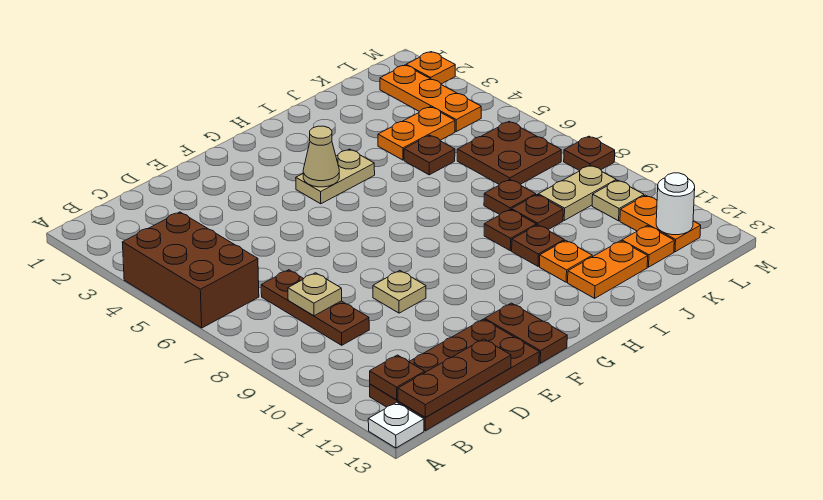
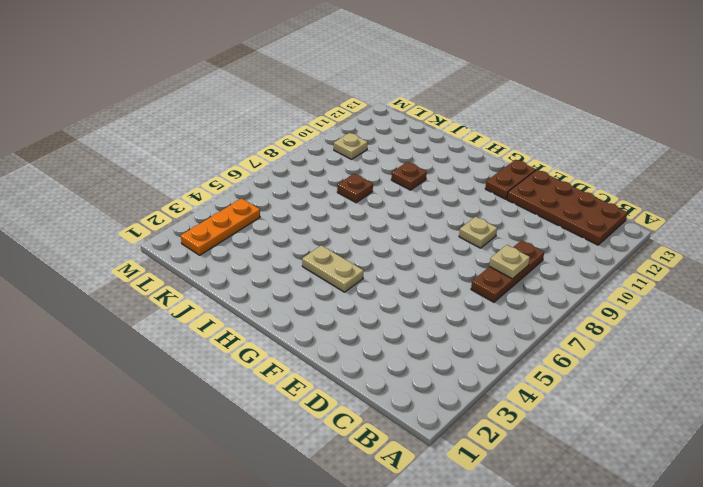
none -> brown 2x3 brick [122,212,259,328]
none -> white 1x1 plate [368,402,424,448]
none -> brown 1x1 plate [484,210,536,251]

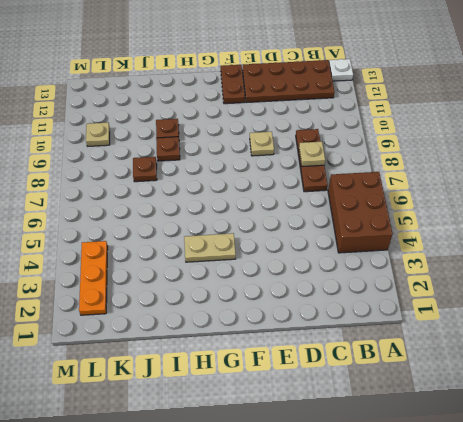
none -> orange 1x1 plate [540,240,592,282]
none -> orange 1x2 plate [568,241,648,298]
none -> orange 1x2 plate [378,107,455,160]

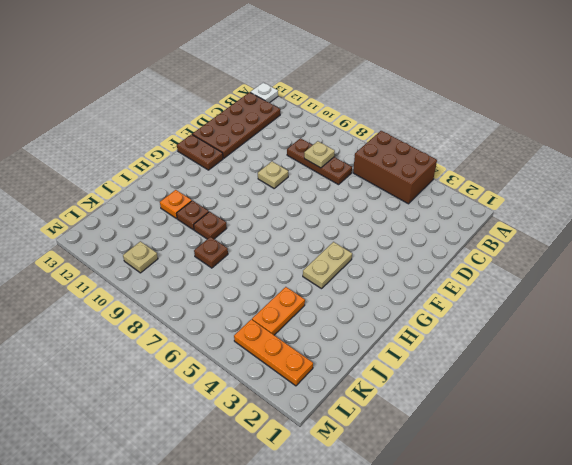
none -> orange 1x2 plate [568,241,648,298]
none -> brown 1x1 plate [404,135,455,175]
none -> brown 1x1 plate [512,195,563,230]

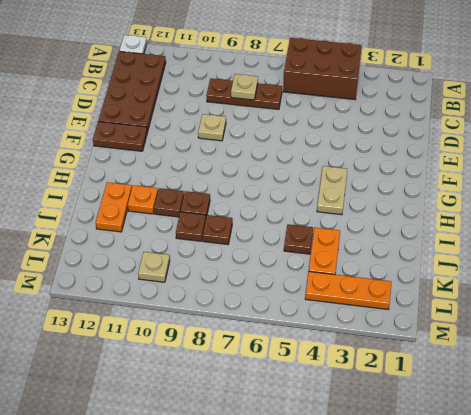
none -> brown 2x2 plate [457,122,561,185]
none -> tan 1x2 plate [538,165,616,220]
none -> orange 1x1 plate [622,226,674,267]

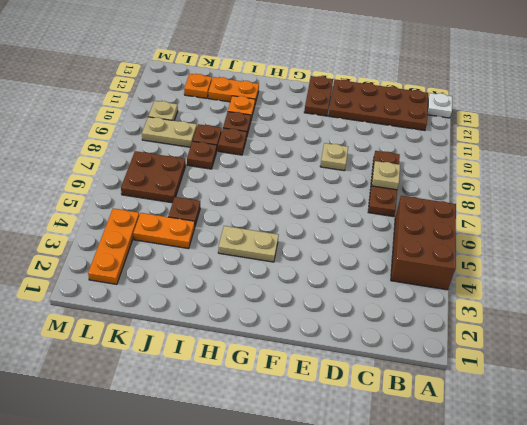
none -> orange 1x2 plate [620,195,701,252]
none -> orange 1x1 plate [406,52,455,84]
none -> brown 1x1 plate [564,136,615,171]

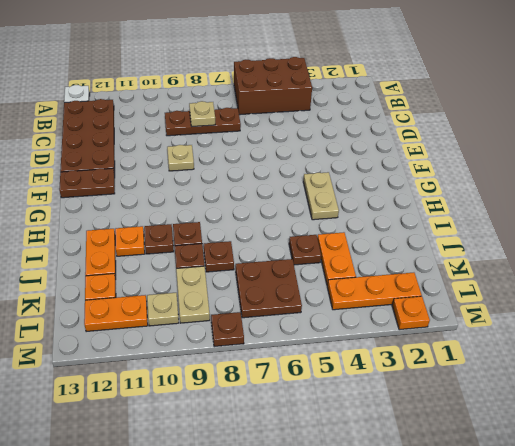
none -> brown 1x1 plate [370,355,425,400]
none -> brown 1x3 plate [398,339,511,417]
none -> tan 1x1 cone [303,126,339,187]

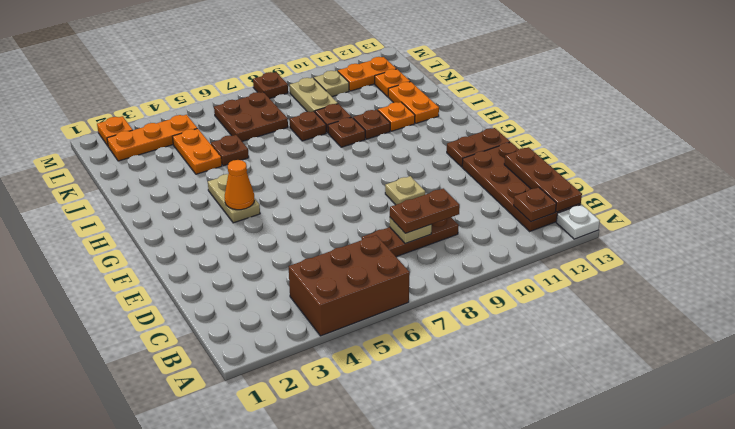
brown 1x2 plate [390,188,460,233] -> none
orange 1x1 cone [225,160,254,210] -> tan 1x1 cone [303,126,339,187]
none -> white 1x1 round brick [656,173,695,235]

